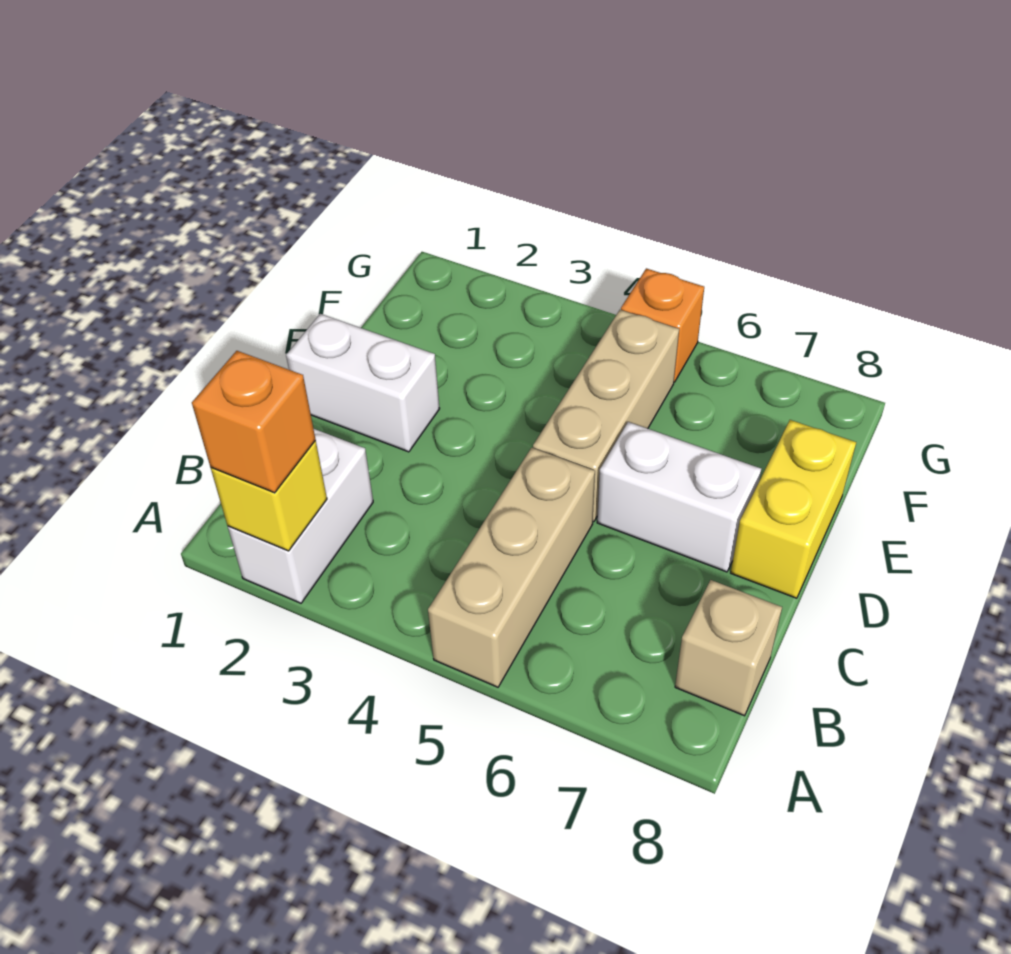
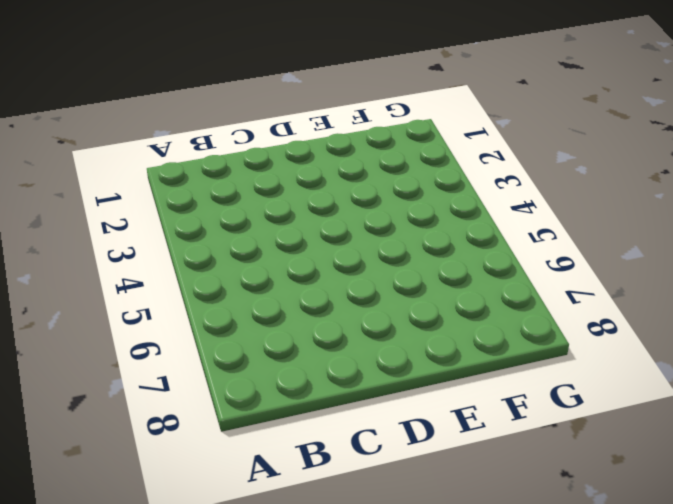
none -> white 1x2 brick [228,429,373,603]
none -> tan 1x3 brick [428,448,595,687]

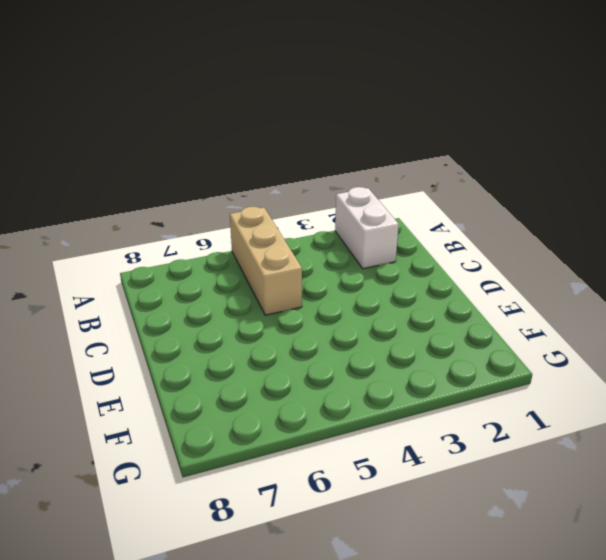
none -> tan 1x1 brick [675,580,782,716]
none -> white 1x2 brick [286,314,440,452]

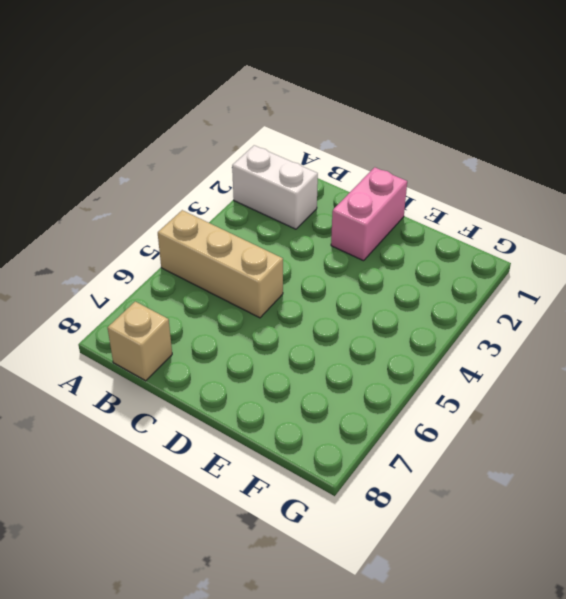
pink 1x2 brick [331,167,407,261] -> white 1x2 brick [286,314,440,452]
none -> tan 1x3 brick [533,310,679,522]
none -> white 1x2 brick [597,422,761,572]

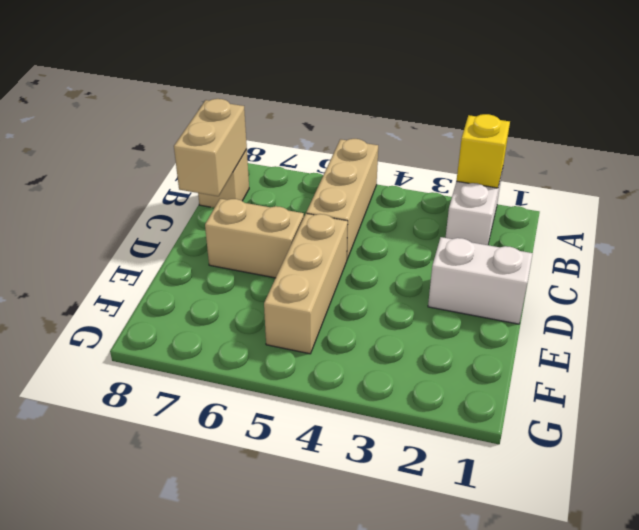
tan 1x2 brick [174,99,247,196] -> none
tan 1x2 brick [205,199,304,278] -> white 1x2 brick [597,422,761,572]
none -> yellow 1x2 brick [731,420,856,598]
none -> orange 1x1 brick [621,268,704,382]

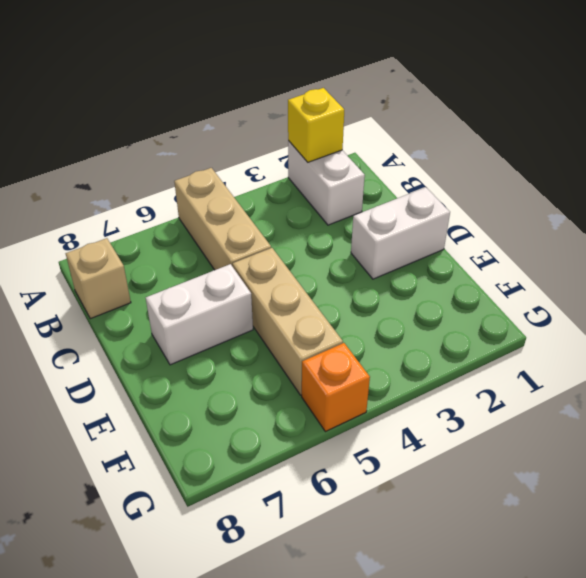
none -> yellow 1x2 brick [731,420,856,598]
none -> orange 1x1 brick [192,351,316,493]

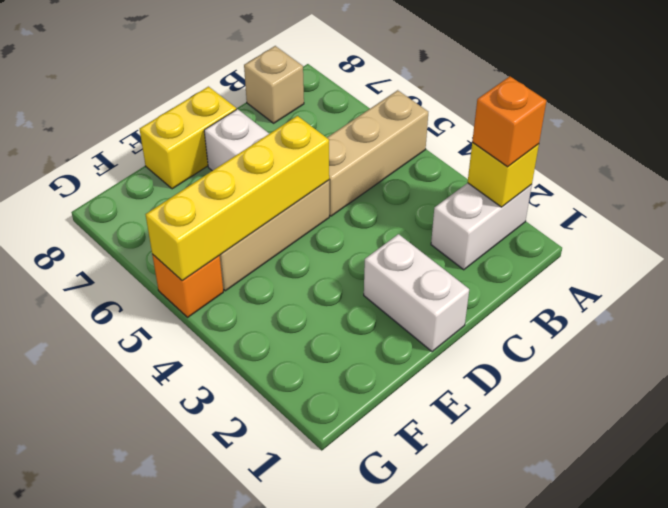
yellow 1x4 brick [146,116,329,280] -> none

